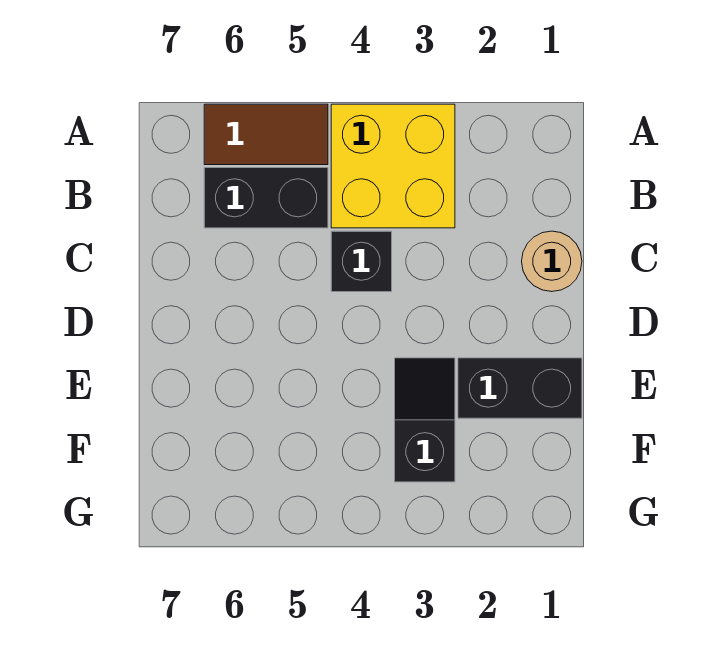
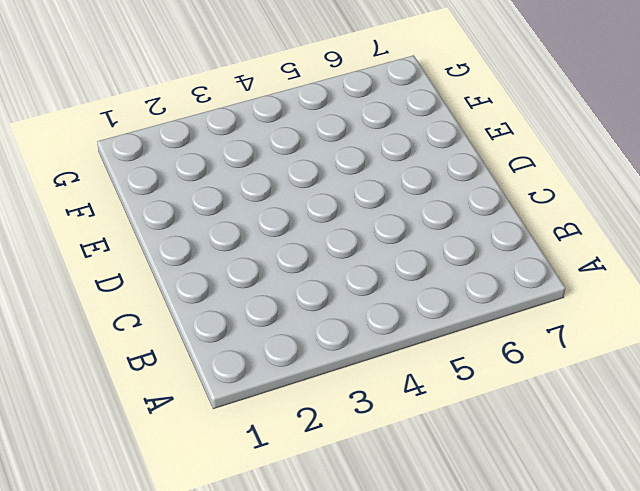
none -> yellow 2x2 brick [331,104,455,228]
none -> brown 1x2 tile [204,104,328,165]

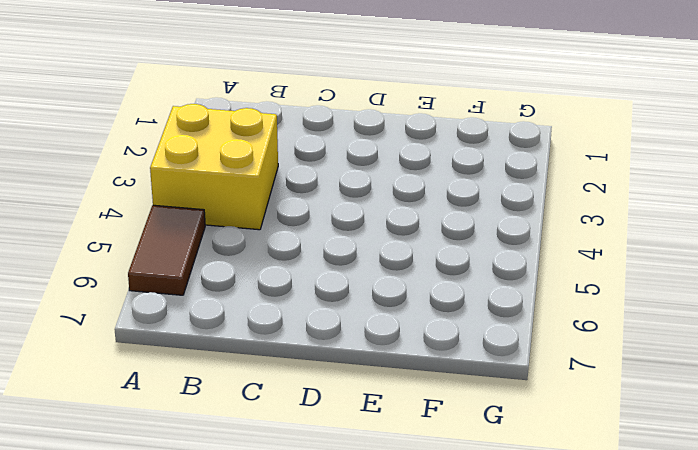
none -> black 1x2 brick [204,168,328,228]
none -> tan 1x1 round brick [522,231,582,292]

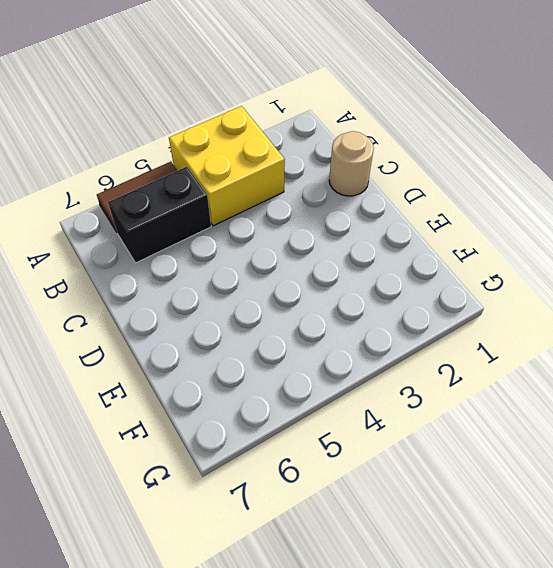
none -> black 1x1 brick [331,231,392,292]
none -> black 1x2 brick [458,358,582,418]

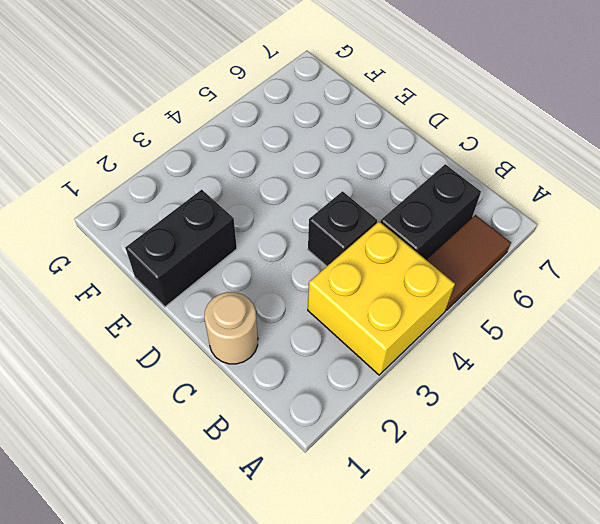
none -> black 1x2 slope [395,358,455,482]

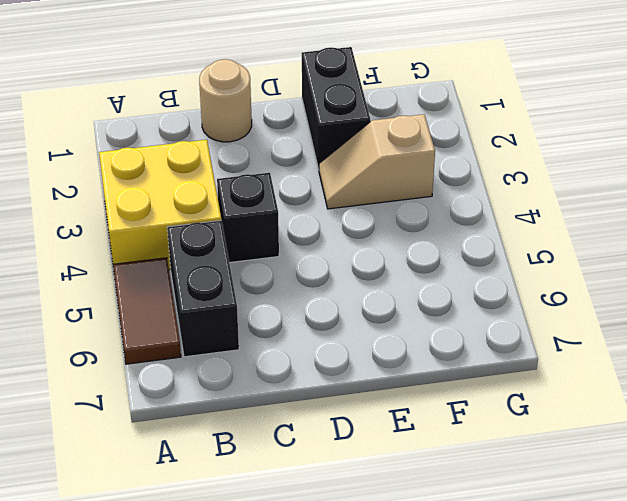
tan 1x2 slope [319,114,435,209] -> black 1x2 slope [395,358,455,482]

